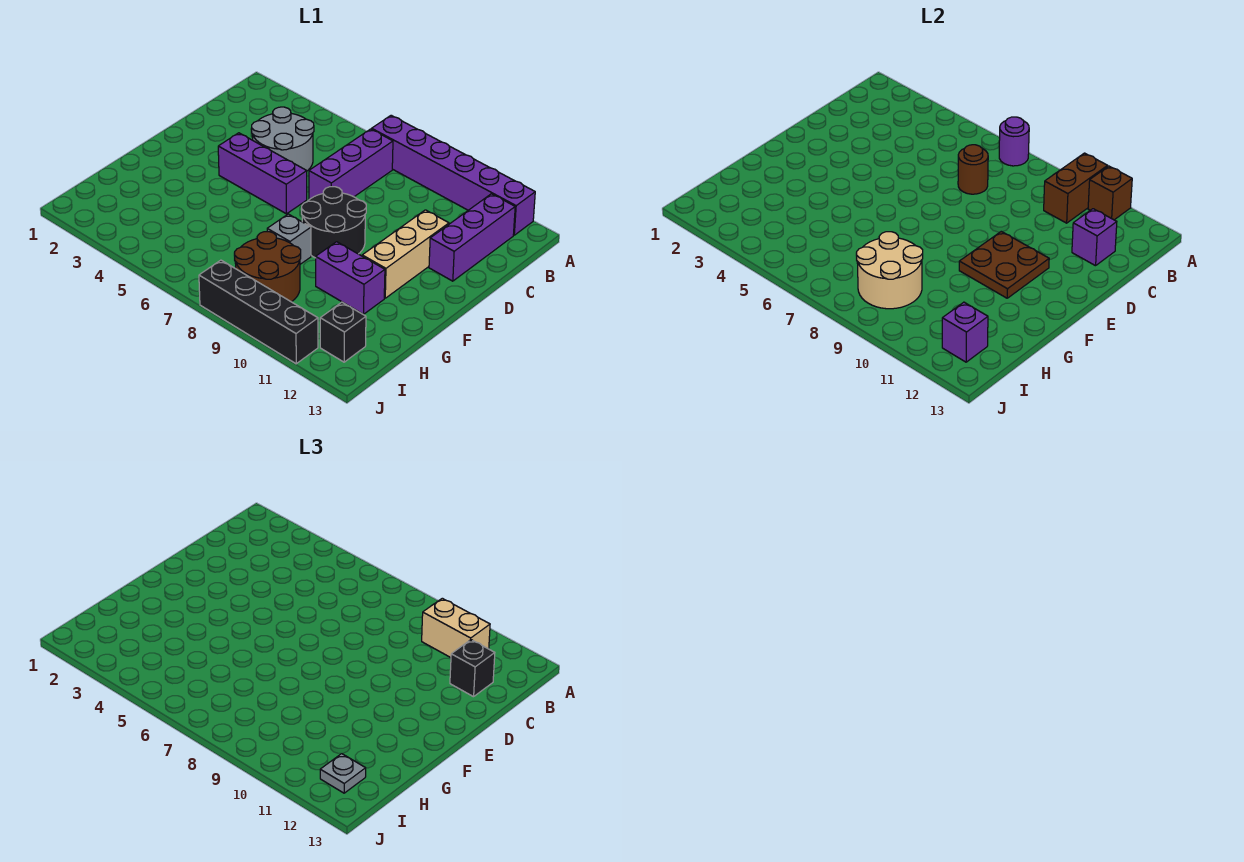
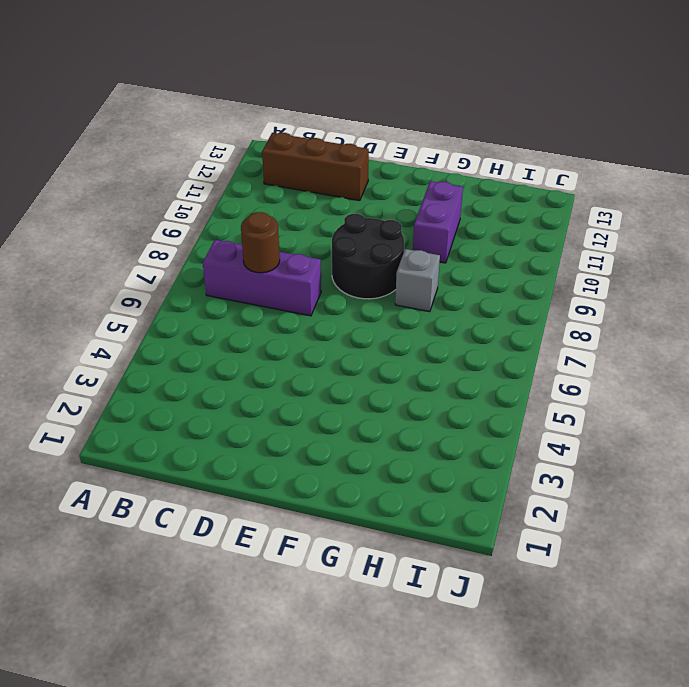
brown 1x3 brick [262,133,369,201] -> purple 1x3 brick [429,194,515,281]
none -> purple 1x6 brick [372,115,535,235]
none -> grey 2x2 round brick [252,107,314,171]
none -> tan 1x3 brick [362,210,449,298]

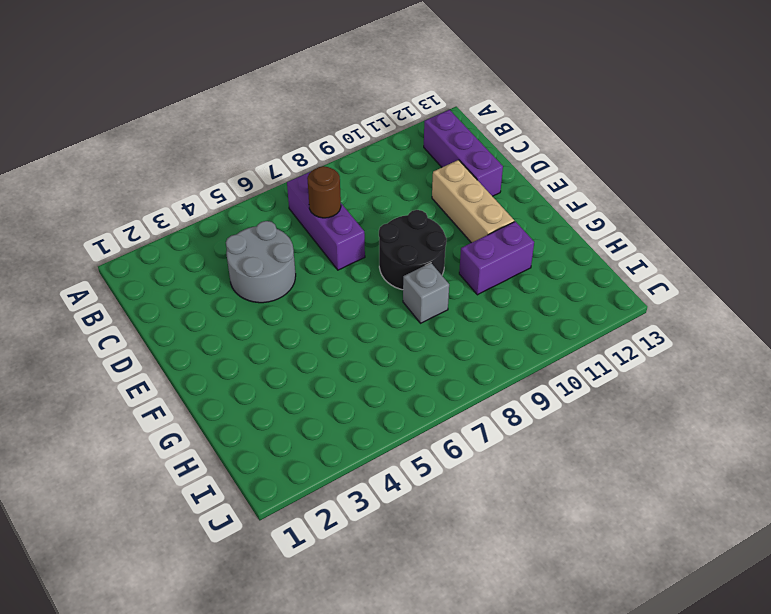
none -> purple 1x6 brick [372,115,535,235]
none -> purple 1x3 brick [218,133,307,214]
none -> brown 2x2 round brick [235,232,301,302]

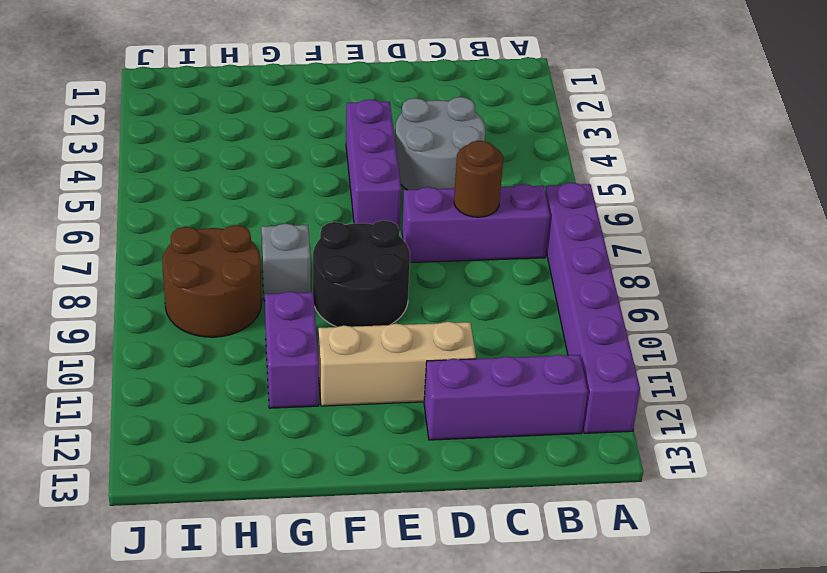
none -> black 1x1 brick [320,302,366,362]
none -> black 1x4 brick [199,260,318,364]
none -> purple 1x1 round brick [999,117,1029,166]

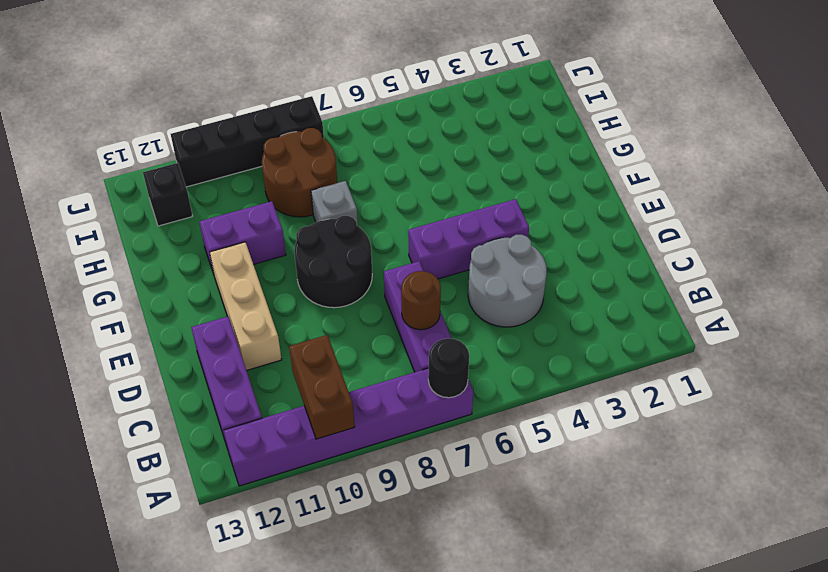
black 1x1 round brick [428,338,469,398] -> purple 1x1 round brick [999,117,1029,166]
none -> brown 1x1 brick [1088,166,1132,220]
none -> purple 1x1 brick [1072,209,1117,266]
none -> brown 2x2 plate [959,231,1049,298]

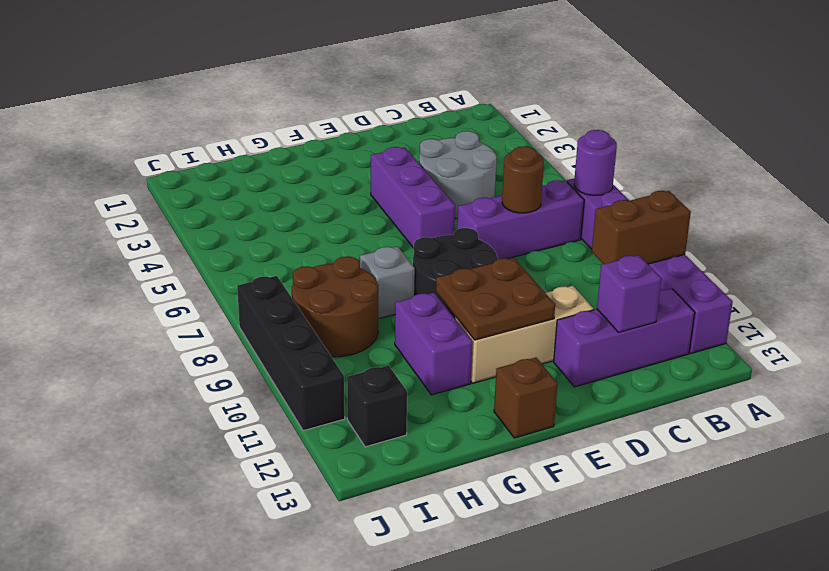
brown 1x1 brick [494,358,558,438] -> brown 1x1 brick moved to [1088,166,1132,220]
none -> tan 2x2 round brick [857,232,923,309]
none -> purple 1x1 brick [942,302,988,362]
none -> tan 1x2 brick [422,598,490,658]

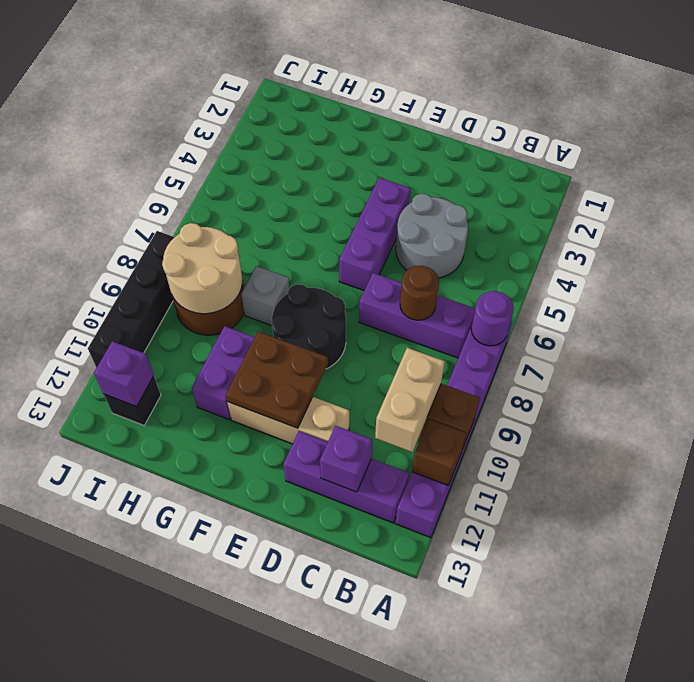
none -> black 1x1 brick [450,640,495,697]
none -> grey 1x1 plate [320,754,366,793]

